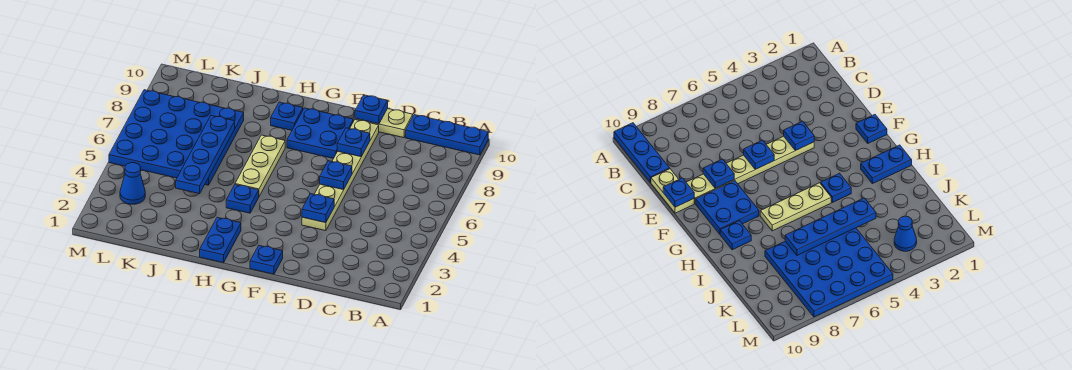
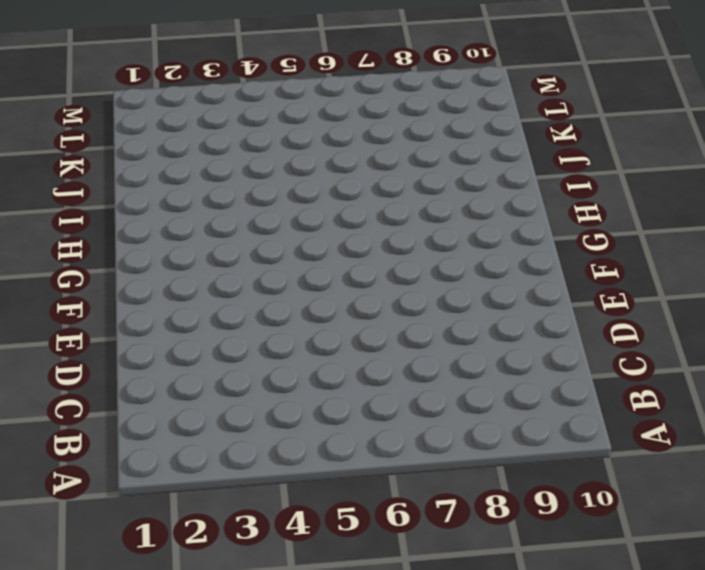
none -> blue 1x3 plate [406,115,488,155]
none -> tan 1x2 plate [355,109,413,138]
none -> tan 1x6 plate [302,120,379,231]

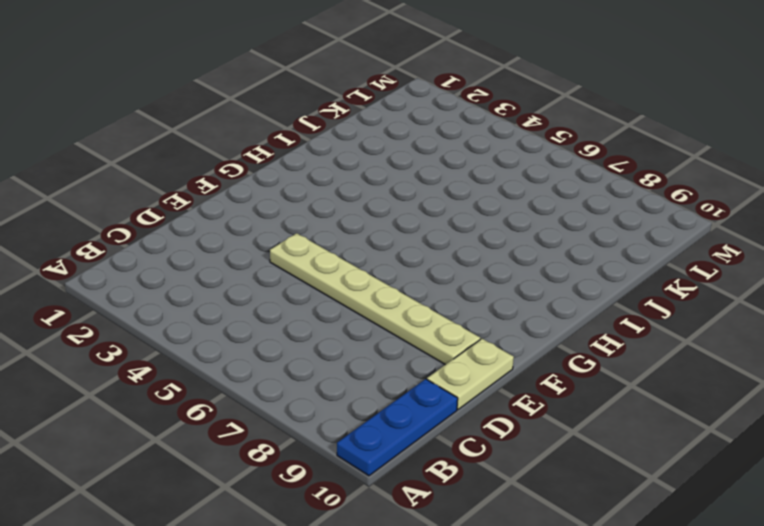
none -> blue 1x1 plate [250,246,283,274]
none -> blue 2x2 plate [287,108,353,158]
none -> blue 1x2 plate [200,217,241,263]

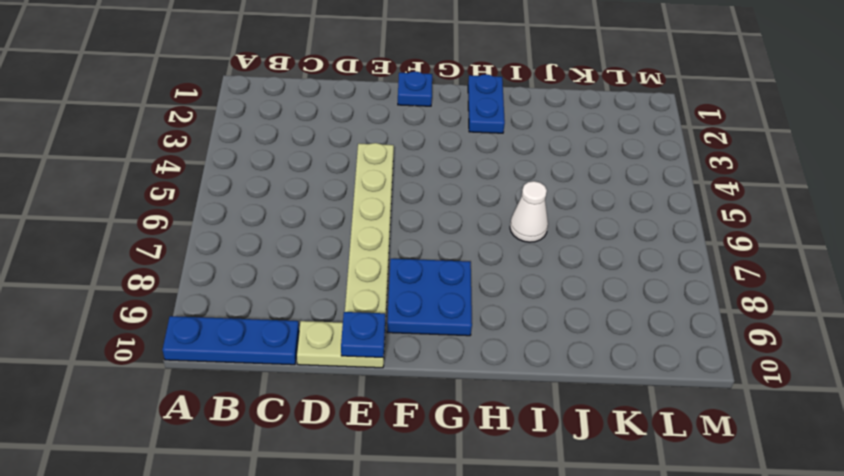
white 1x1 cone [510,181,548,242] -> none
none -> blue 1x1 plate [226,185,259,213]
none -> tan 1x3 plate [235,135,285,196]
none -> blue 1x1 plate [271,102,303,130]

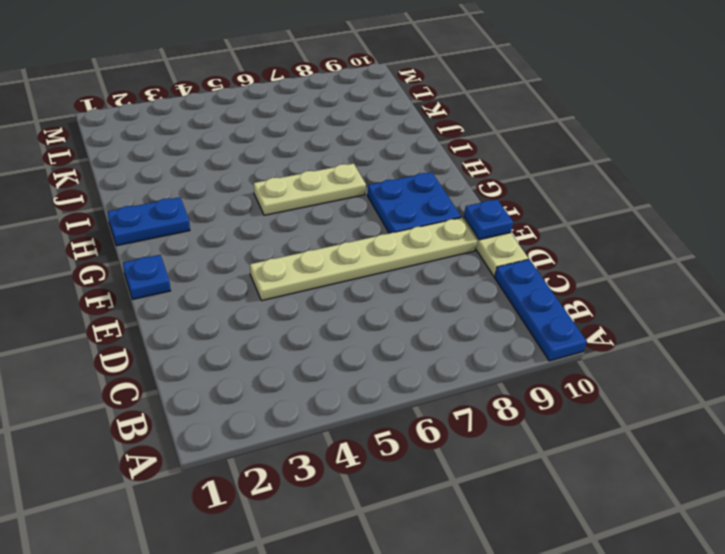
none -> blue 1x1 plate [226,185,259,213]
none -> blue 1x1 plate [271,102,303,130]
none -> blue 4x4 plate [109,90,244,185]

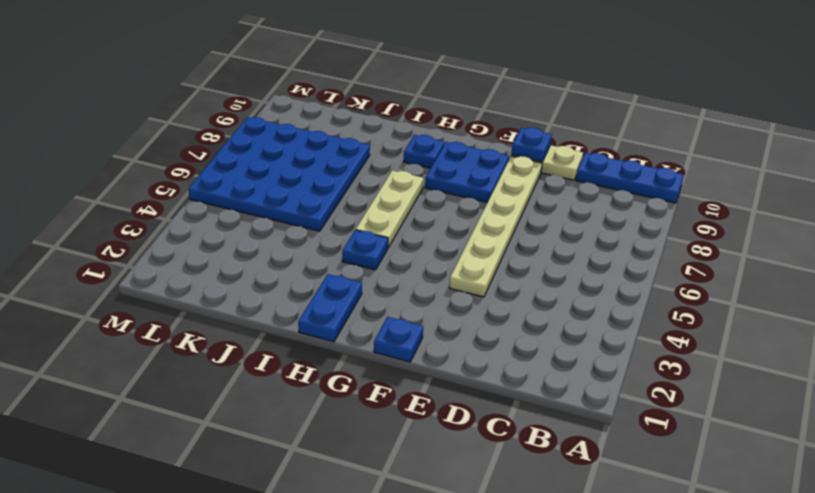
none -> blue 1x1 cone [120,163,145,204]
none -> blue 1x1 plate [302,194,334,223]
none -> blue 1x1 plate [320,161,352,190]

